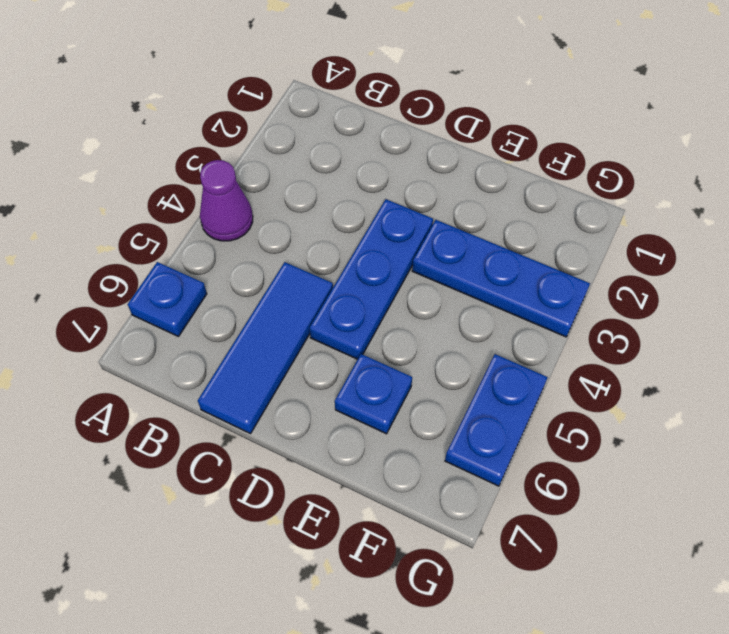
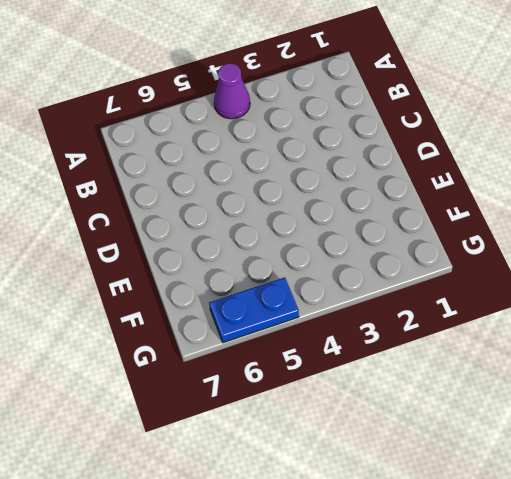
none -> blue 1x1 plate [128,262,207,336]
none -> blue 1x3 tile [198,262,333,434]

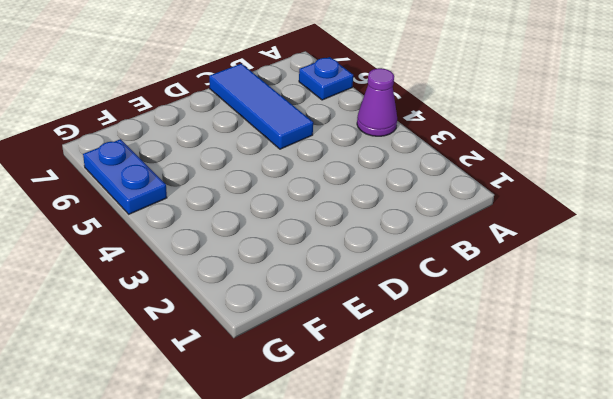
none -> blue 1x3 plate [309,199,433,359]
none -> blue 1x3 plate [412,220,590,337]

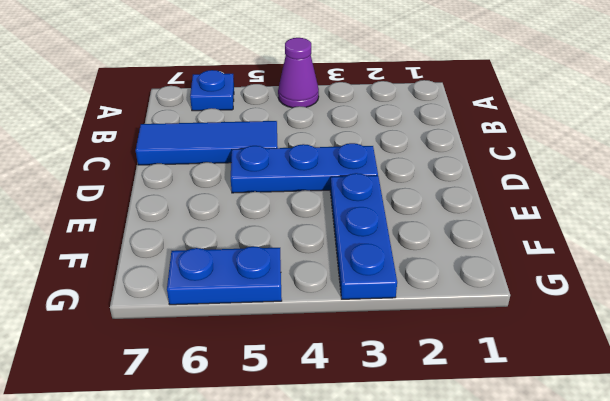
none -> blue 1x1 plate [335,354,412,434]

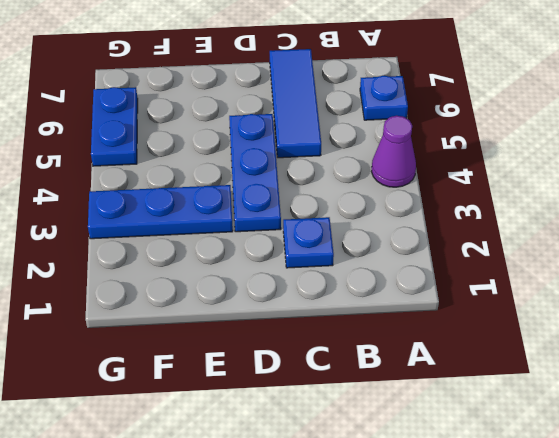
blue 1x1 plate [283,217,334,268] -> blue 1x1 plate moved to [335,354,412,434]

